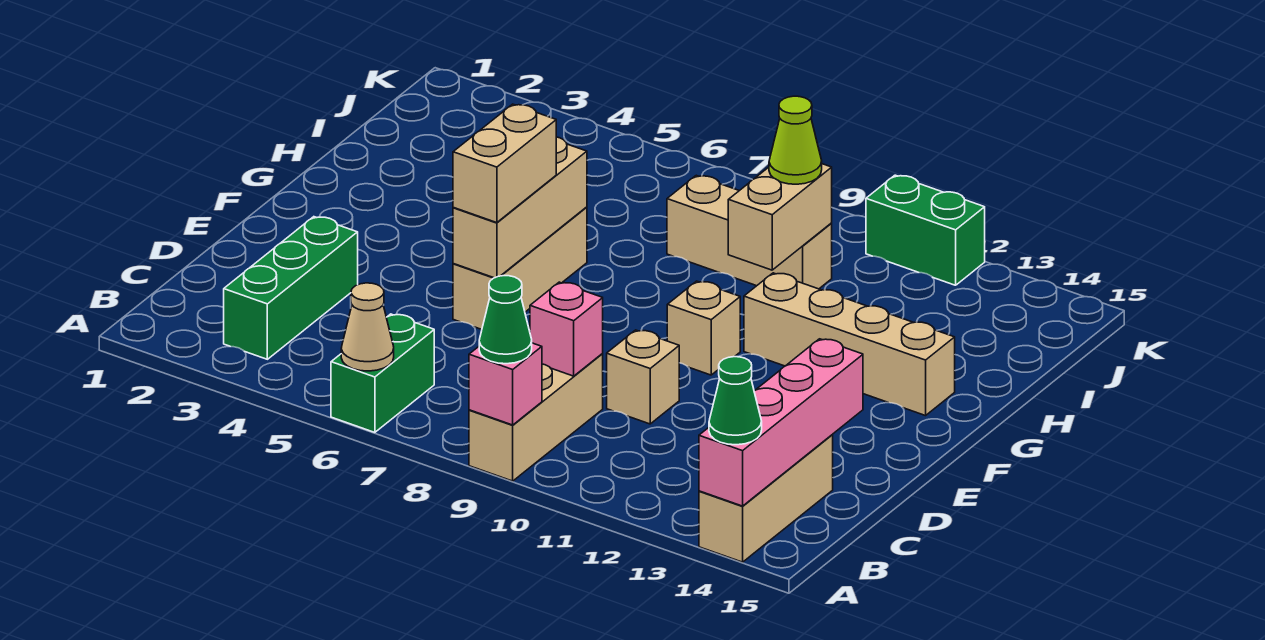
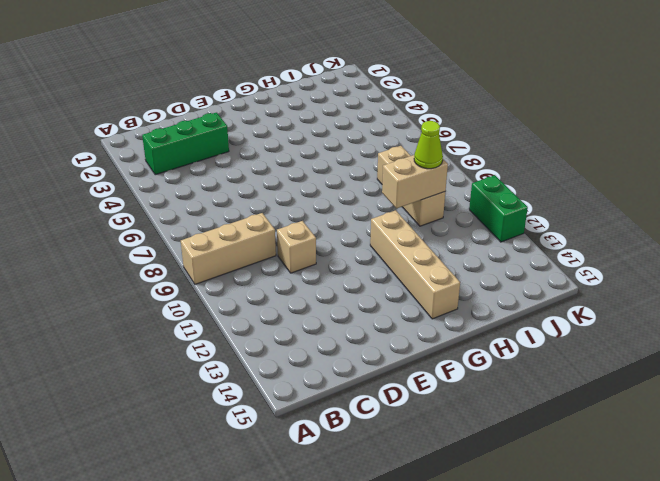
none -> green 1x2 brick [331,314,434,432]
none -> tan 1x3 brick [699,435,833,562]
none -> tan 1x3 brick [453,207,587,329]

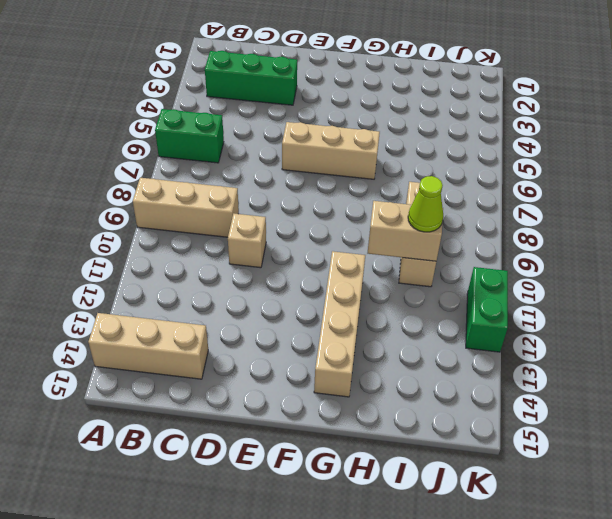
none -> tan 1x1 brick [667,281,740,375]
none -> tan 1x1 cone [341,283,394,371]
none -> pink 1x1 brick [469,343,542,425]

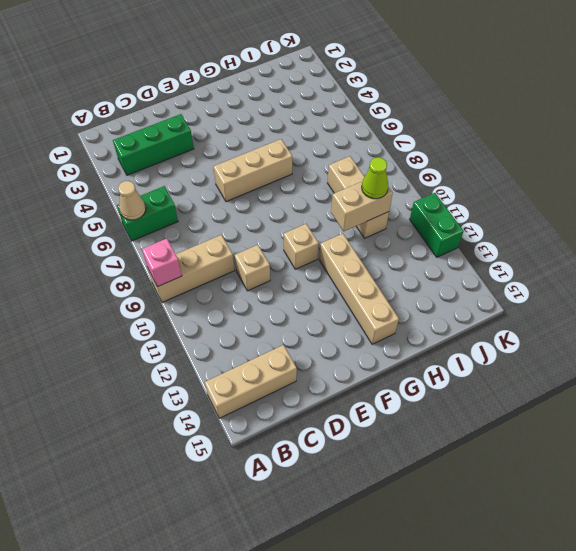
none -> pink 1x4 brick [699,339,863,506]
none -> pink 1x1 brick [530,282,603,376]
none -> tan 1x3 brick [453,137,587,278]

